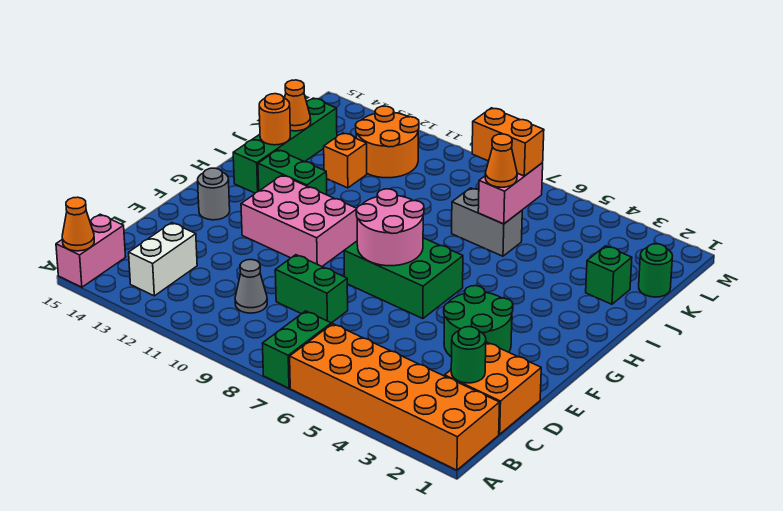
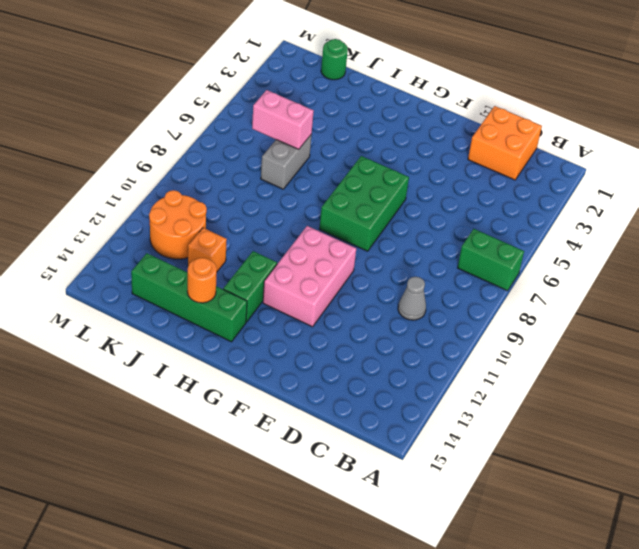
none -> orange 2x6 brick [290,324,500,470]
none -> pink 1x2 brick [56,214,125,287]
none -> white 1x2 brick [129,223,197,296]

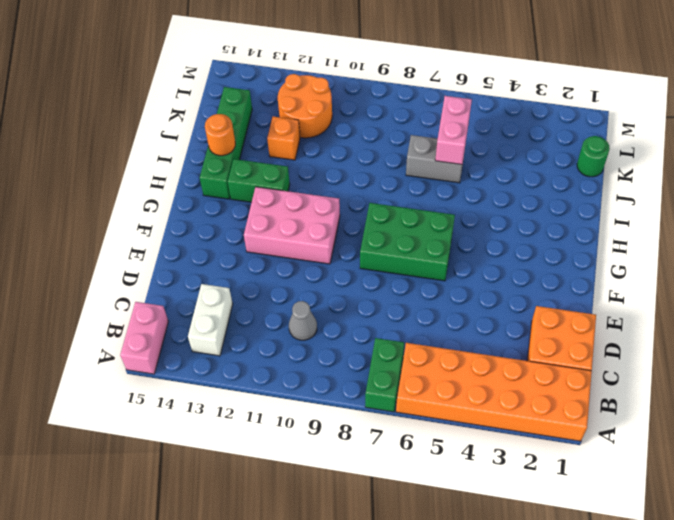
none -> green 1x2 brick [275,255,348,323]
none -> green 2x2 round brick [444,286,513,357]
none -> grey 1x1 round brick [198,168,230,220]

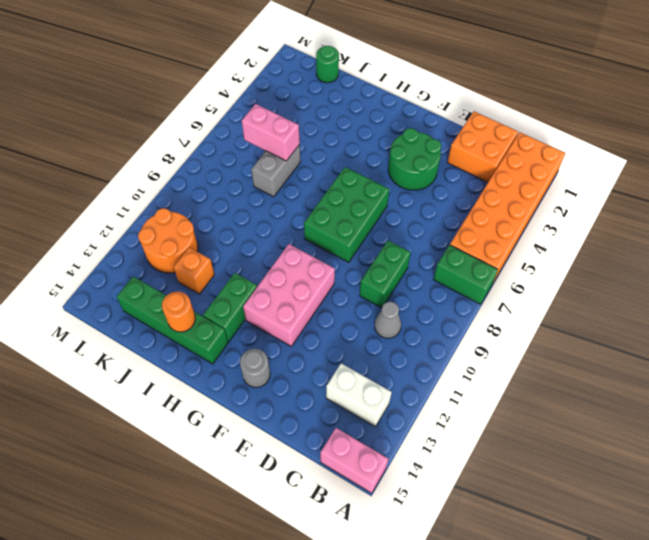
none -> green 1x1 brick [586,246,632,304]
none -> orange 1x1 cone [62,197,94,251]
none -> green 1x1 round brick [451,327,486,383]

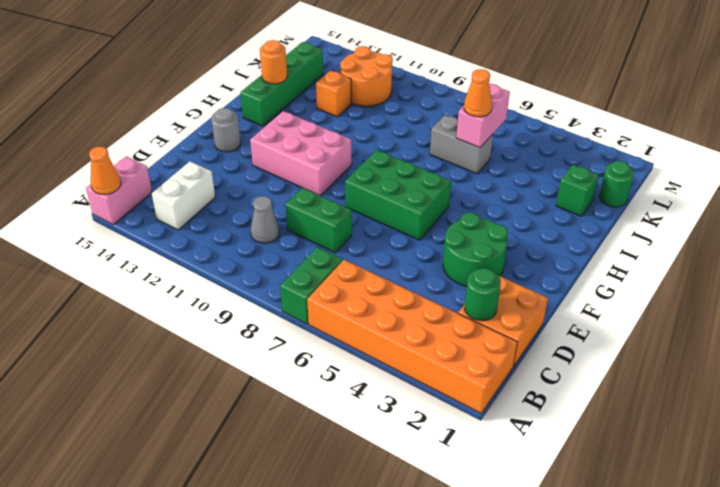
none -> green 1x2 brick [258,150,327,195]
none -> pink 2x2 round brick [356,189,424,266]
none -> orange 1x1 cone [285,80,311,131]

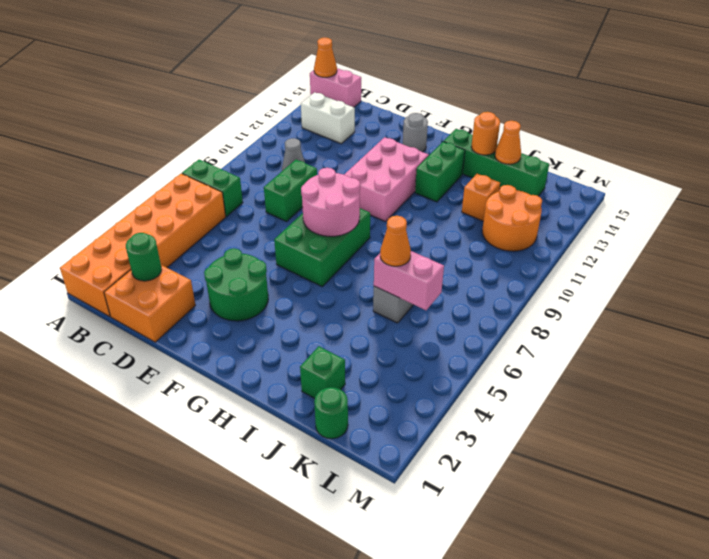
none -> orange 1x2 brick [472,108,544,176]

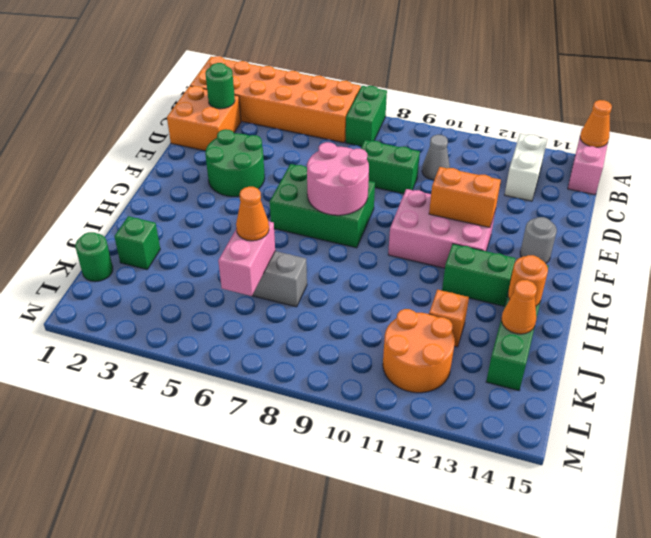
orange 1x2 brick [429,167,501,227] -> orange 1x2 brick moved to [472,108,544,176]

